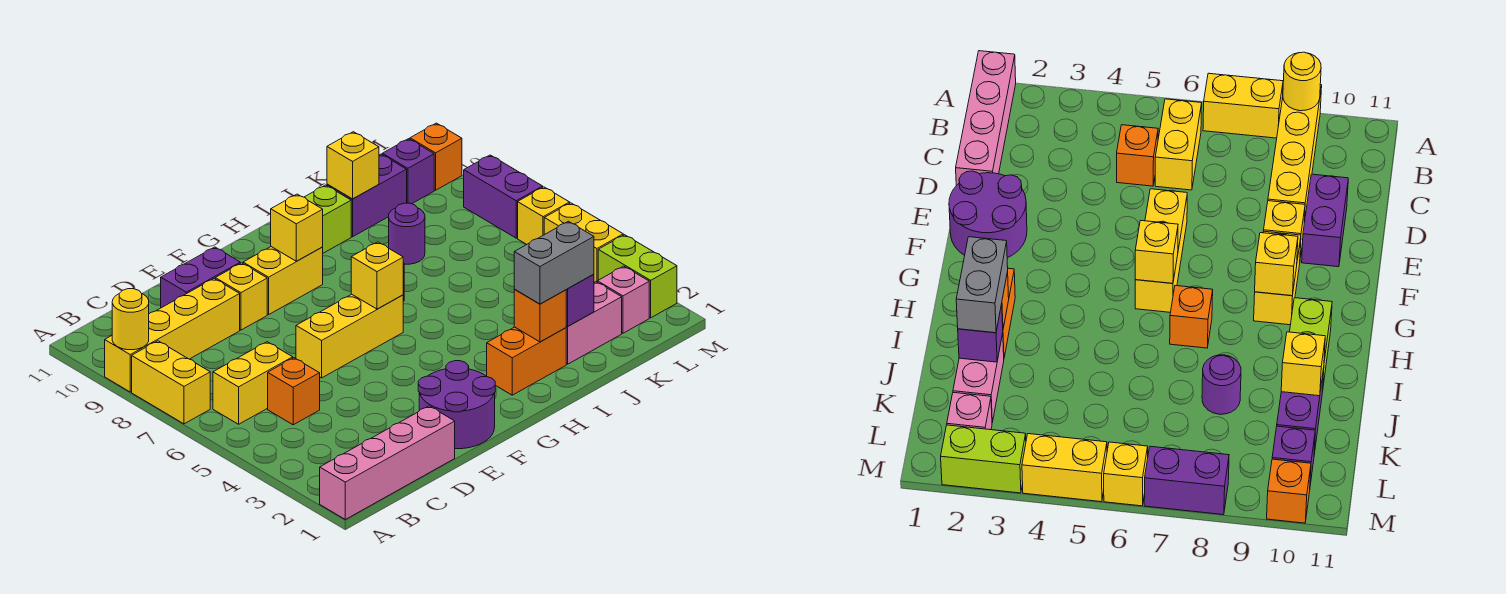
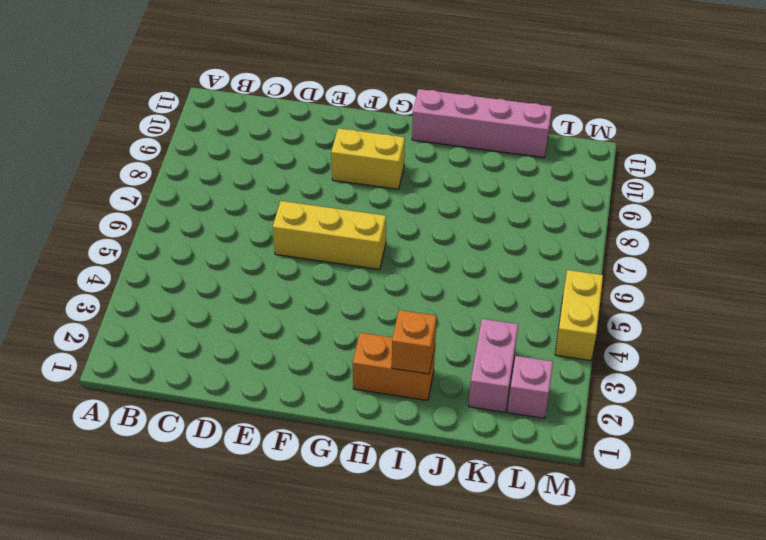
pink 1x4 brick [412,89,552,158] -> pink 1x4 brick moved to [320,406,455,519]
pink 1x2 brick [469,319,518,412] -> pink 1x2 brick turned to [566,282,622,364]
none -> yellow 1x2 brick [132,341,210,424]
none -> yellow 1x4 brick [105,279,240,392]
none -> yellow 1x2 brick [213,342,293,424]
none -> orange 1x1 brick [268,358,320,425]

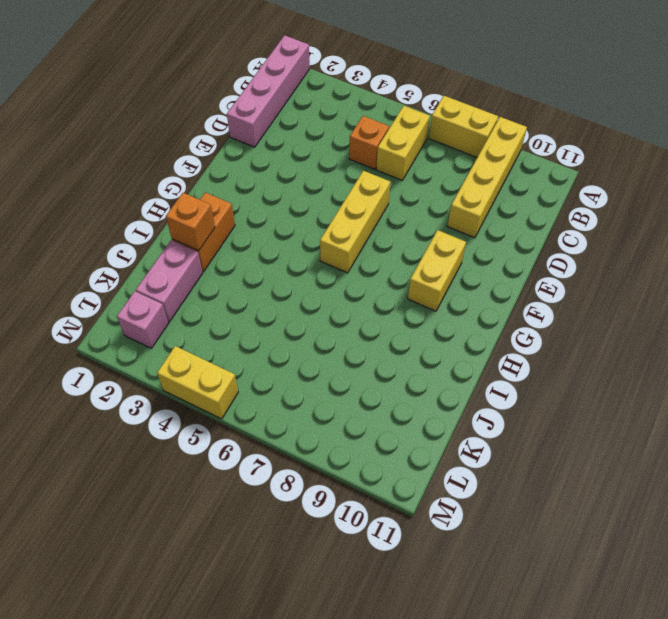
none -> purple 1x2 brick [161,247,240,308]
none -> purple 2x2 round brick [418,361,495,449]
none -> yellow 1x1 brick [215,263,267,330]
none -> orange 1x1 brick [1170,286,1213,348]

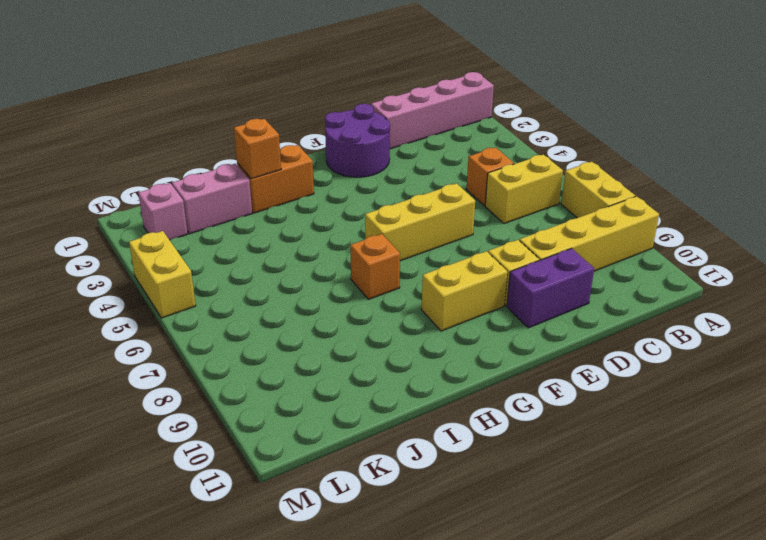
none -> lime 1x2 brick [305,185,351,253]
none -> purple 1x1 round brick [389,203,425,264]
none -> purple 1x2 brick [327,154,407,237]
none -> purple 1x1 brick [382,139,434,204]

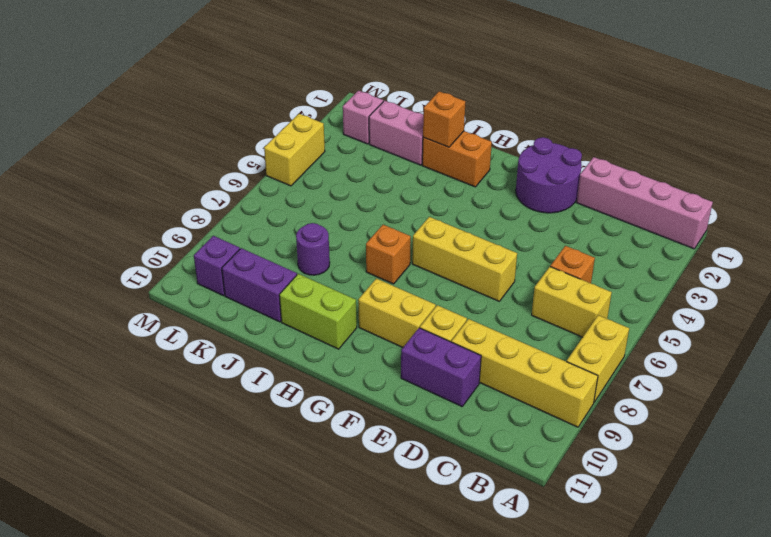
none -> lime 1x2 brick [598,235,677,318]
none -> yellow 1x1 brick [518,187,570,245]
none -> purple 1x2 brick [464,155,543,238]
none -> orange 1x1 brick [410,123,462,190]

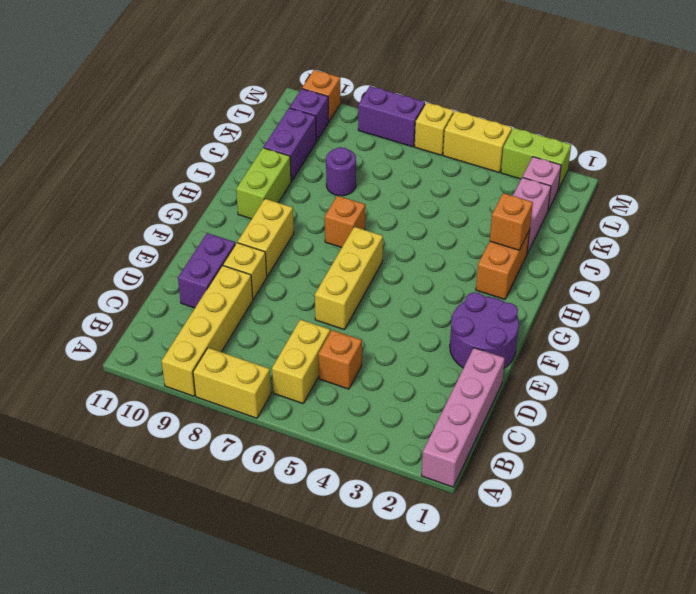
none -> yellow 1x1 round brick [112,289,149,350]
none -> yellow 1x1 brick [351,242,403,309]
none -> yellow 1x1 brick [271,194,323,261]
none -> purple 1x1 brick [566,274,594,326]

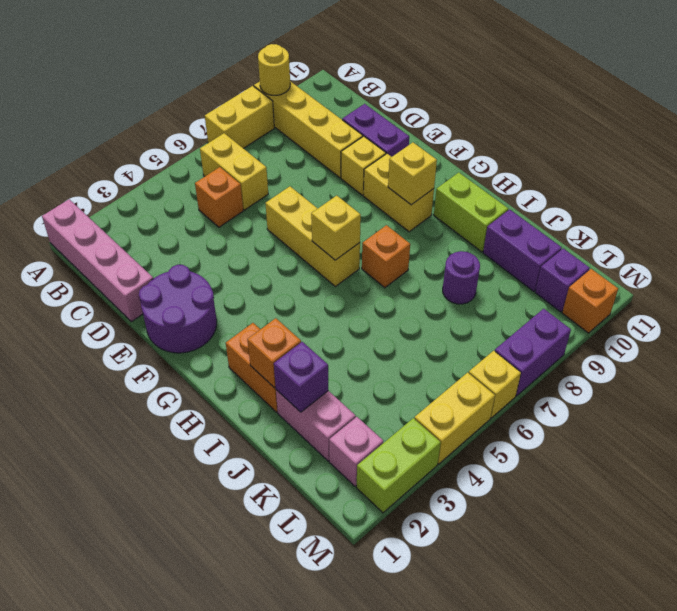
none -> yellow 1x1 brick [327,132,379,199]
none -> grey 1x2 brick [514,221,594,304]

